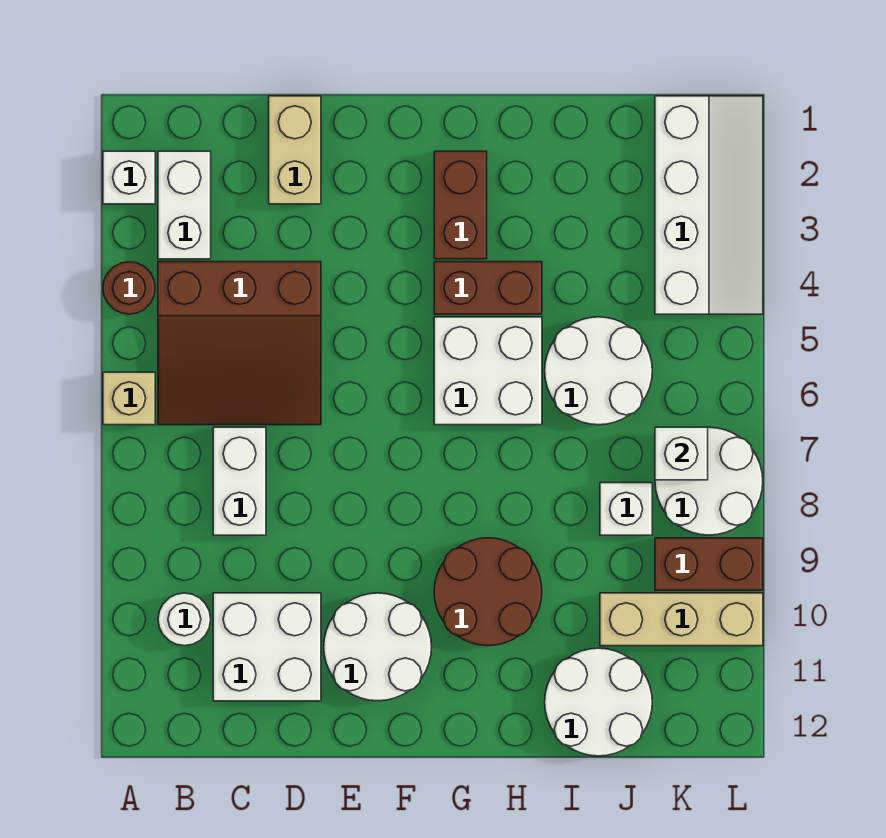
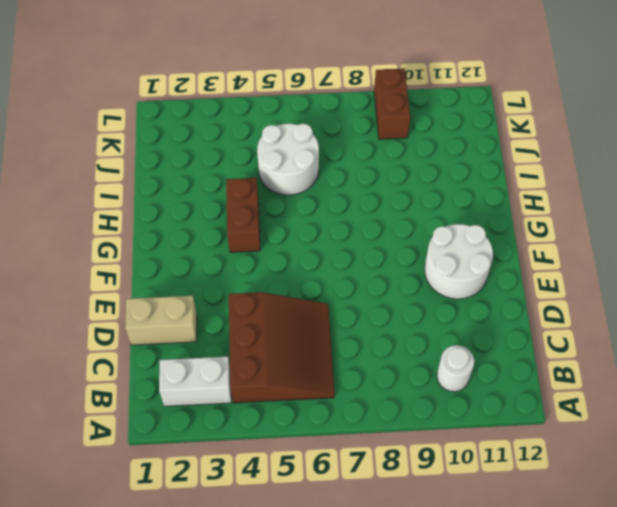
none -> white 1x1 brick [103,151,155,204]
none -> brown 1x1 round brick [103,262,155,314]
none -> tan 1x1 brick [103,372,155,425]

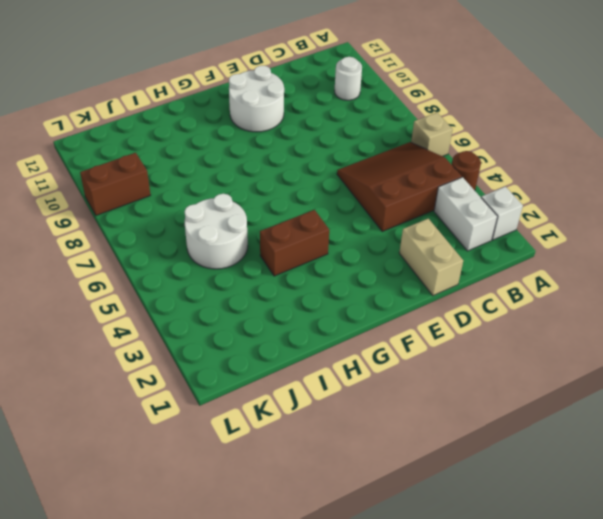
none -> white 1x2 brick [213,427,266,535]
none -> white 2x2 brick [213,593,321,701]
none -> brown 1x2 brick [434,151,487,259]

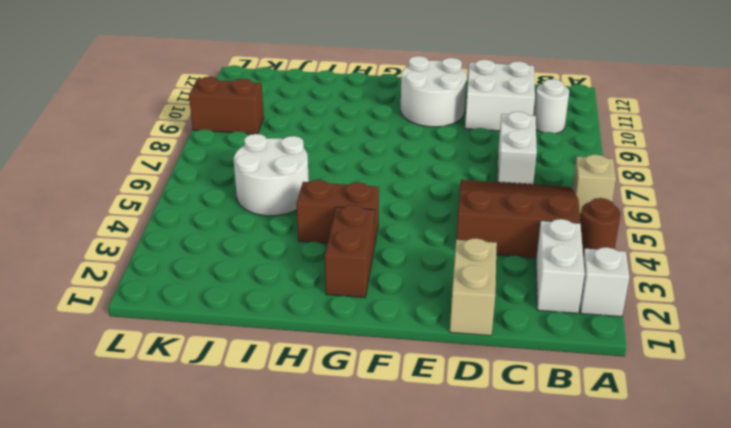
none -> white 2x2 brick [434,317,542,425]
none -> brown 2x2 round brick [434,538,542,646]
none -> white 2x2 round brick [545,648,652,756]

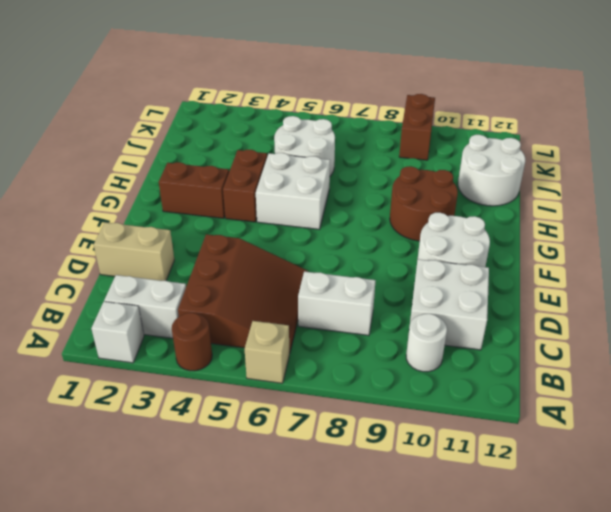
none -> white 1x1 brick [600,483,652,535]
none -> tan 1x3 brick [600,593,763,646]
none -> white 2x4 slope [655,96,763,314]

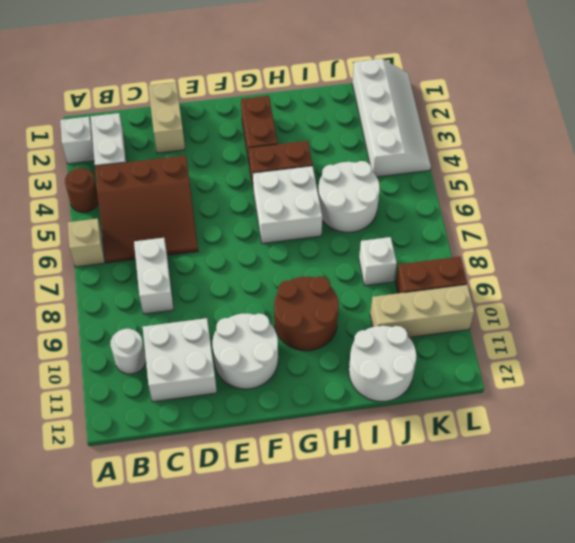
none -> white 2x2 round brick [655,427,763,535]
none -> white 1x1 brick [655,427,708,480]

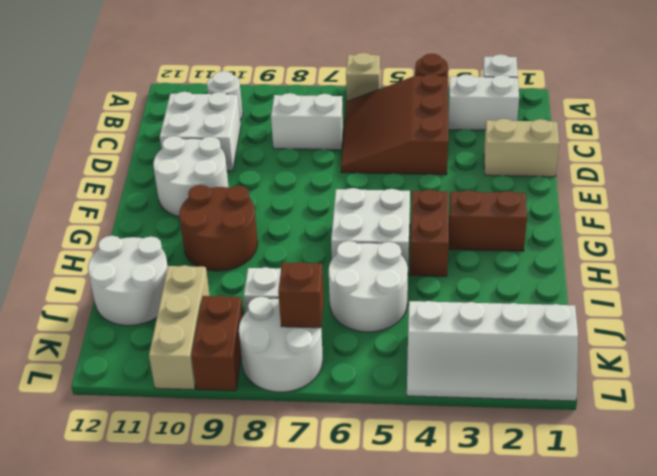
brown 1x1 brick [278,262,324,328] -> white 1x1 brick [655,427,708,480]

